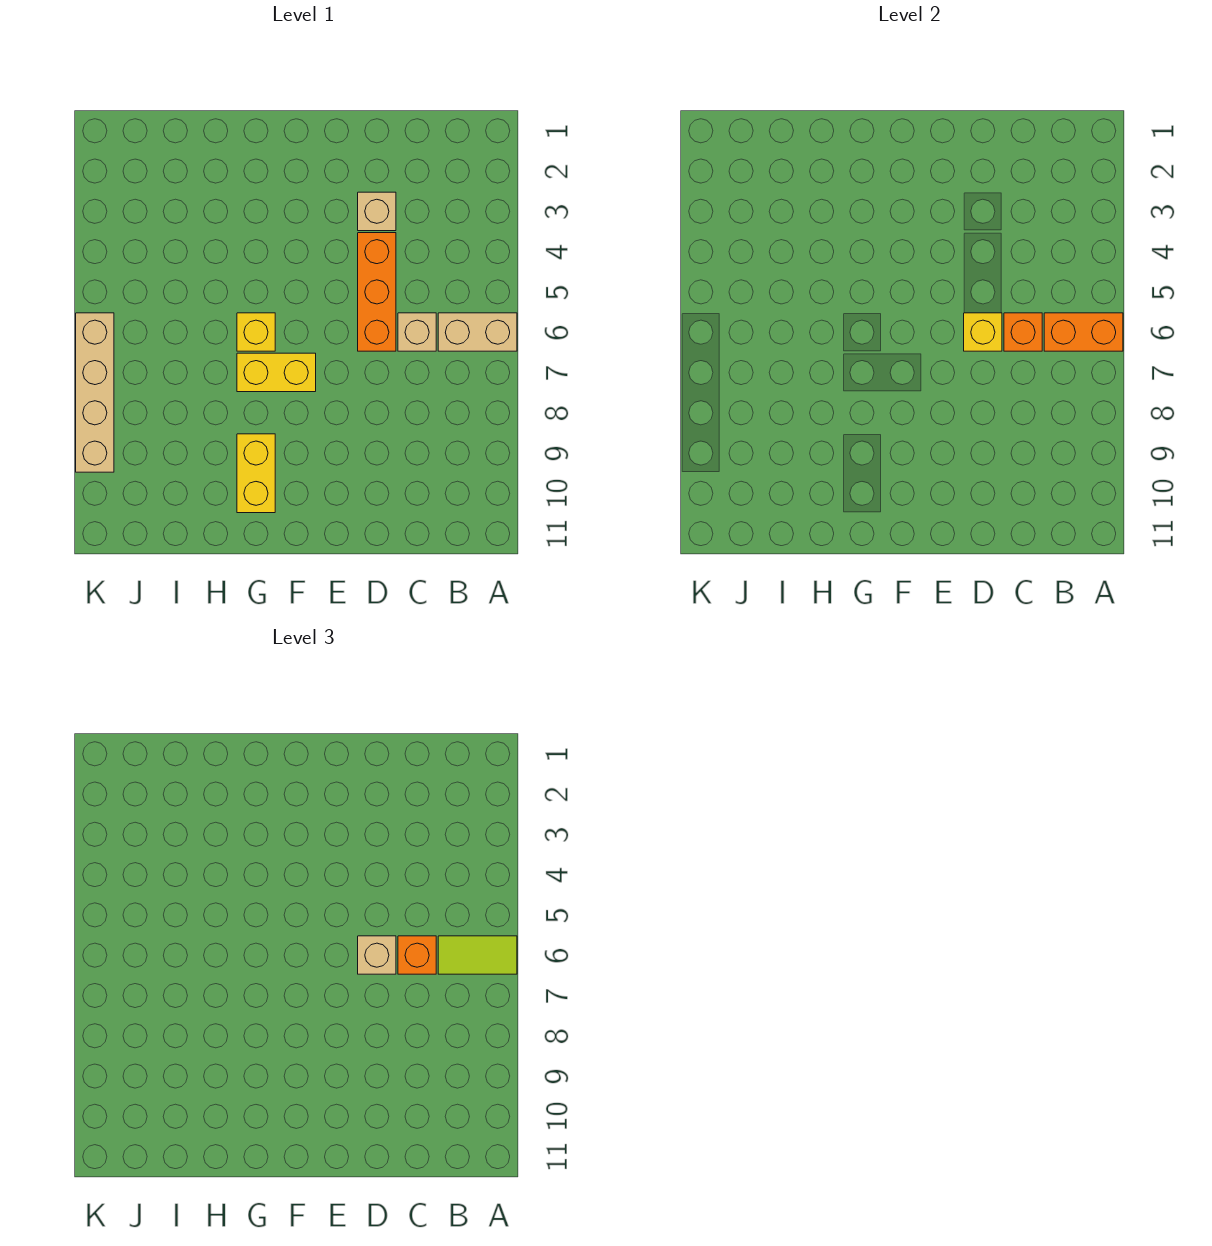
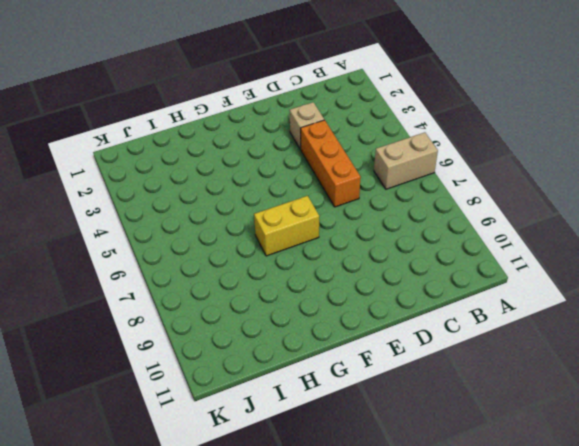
none -> tan 1x1 brick [398,313,436,351]
none -> yellow 1x1 brick [237,313,275,351]
none -> yellow 1x2 brick [237,434,275,513]

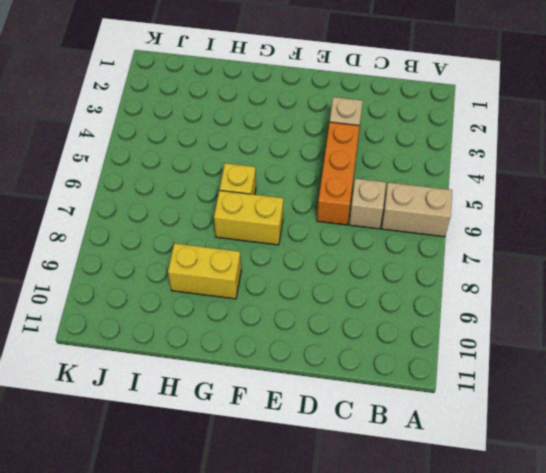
yellow 1x2 brick [168,243,241,299] -> yellow 1x2 brick turned to [237,434,275,513]
none -> tan 1x4 brick [76,313,114,472]
none -> orange 1x2 brick [1044,313,1123,351]
none -> orange 1x1 brick [1004,313,1042,351]

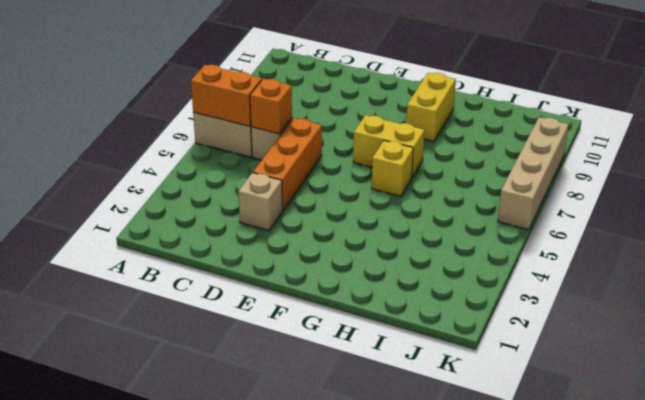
none -> yellow 1x1 brick [964,313,1002,351]
none -> lime 1x2 tile [438,936,517,974]
none -> orange 1x1 brick [398,936,436,974]

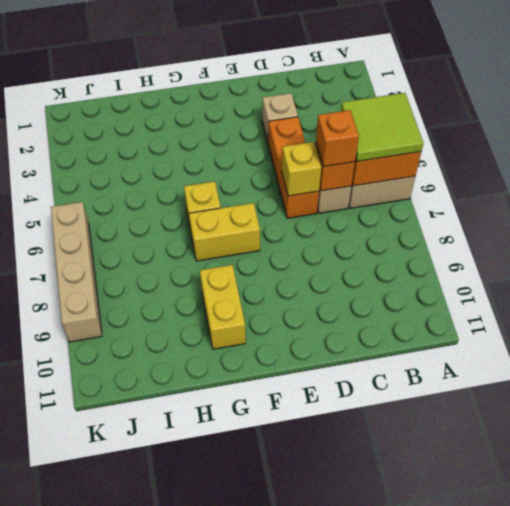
lime 2x2 tile [341,93,423,161] -> lime 1x2 tile [438,936,517,974]
none -> tan 1x1 brick [358,936,396,974]

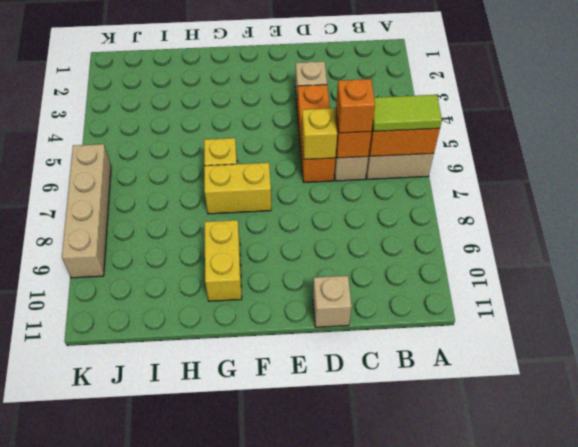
tan 1x1 brick [313,276,352,327] -> tan 1x1 brick moved to [358,936,396,974]

